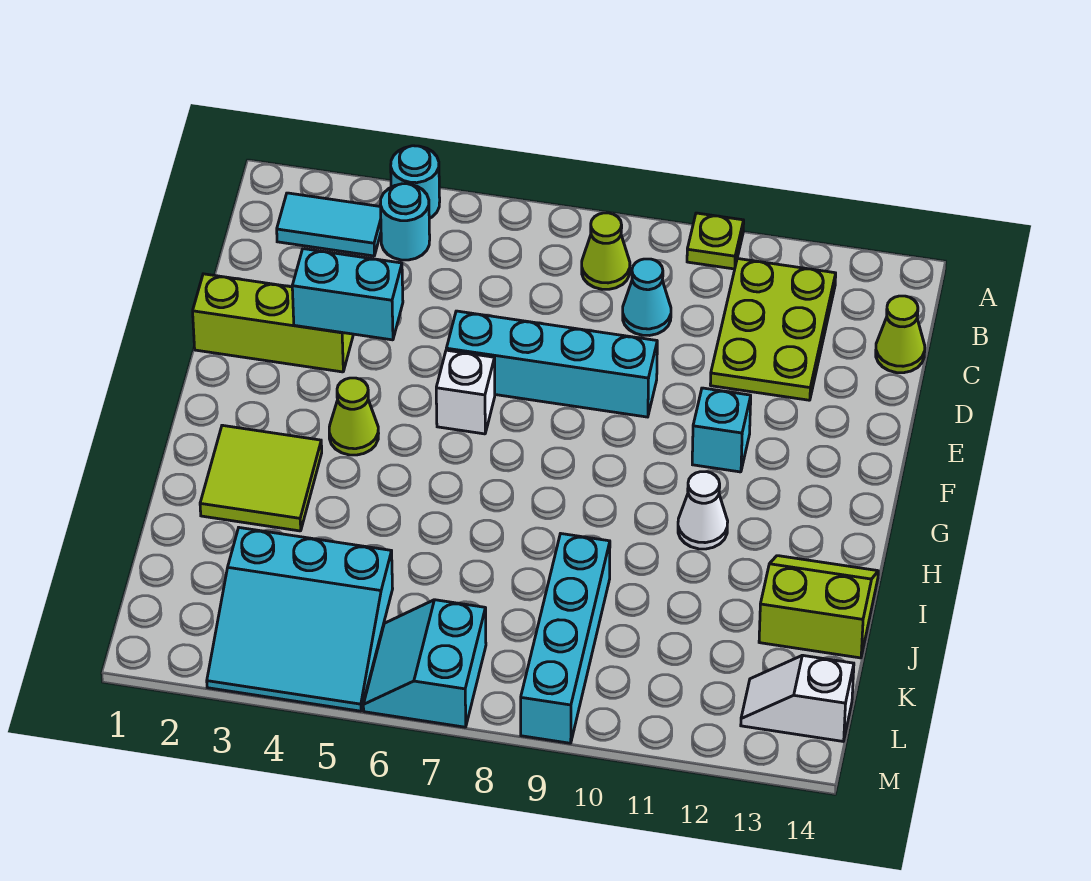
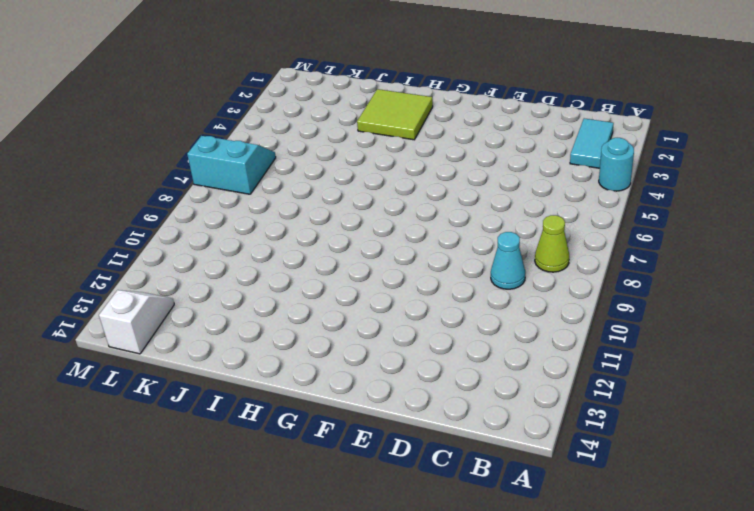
none -> lime 1x1 plate [687,213,744,269]
none -> cyan 1x1 round brick [380,184,430,260]
none -> lime 2x3 plate [710,258,836,400]

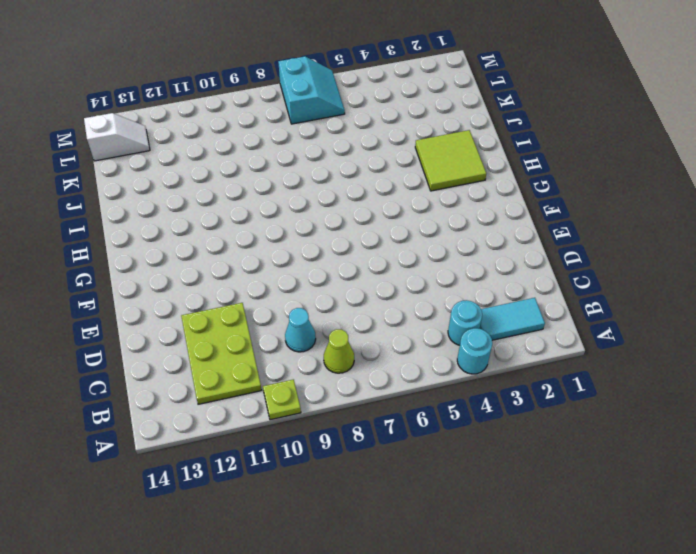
none -> lime 1x1 cone [876,296,925,373]
none -> lime 1x3 brick [193,274,353,372]
none -> cyan 1x4 brick [446,311,657,417]

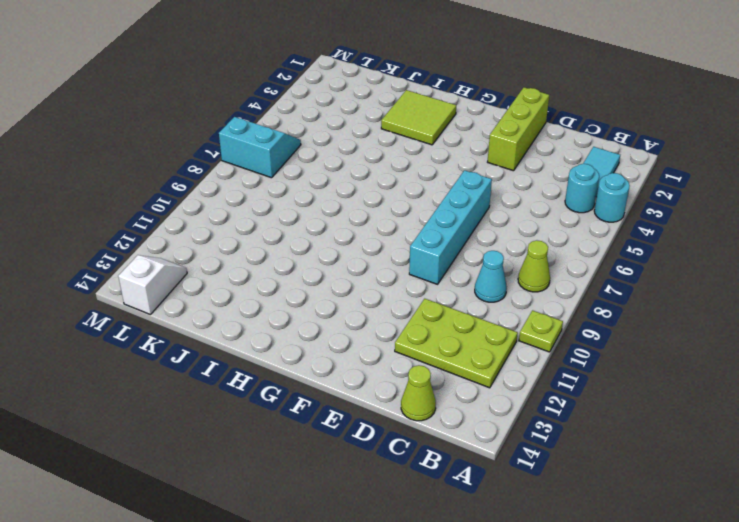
none -> white 1x1 brick [436,350,495,434]
none -> cyan 1x1 brick [692,388,751,472]
none -> lime 1x1 cone [329,378,379,455]

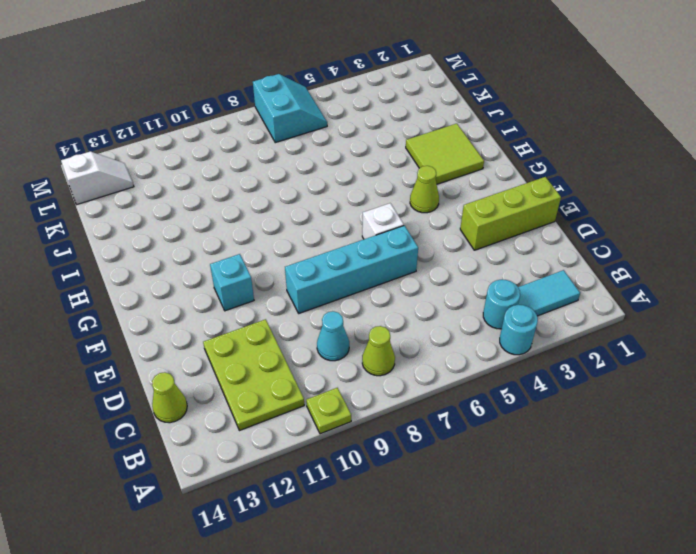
none -> white 1x1 cone [678,472,728,549]
none -> lime 2x2 slope [759,556,878,658]
none -> cyan 1x4 brick [521,534,610,743]

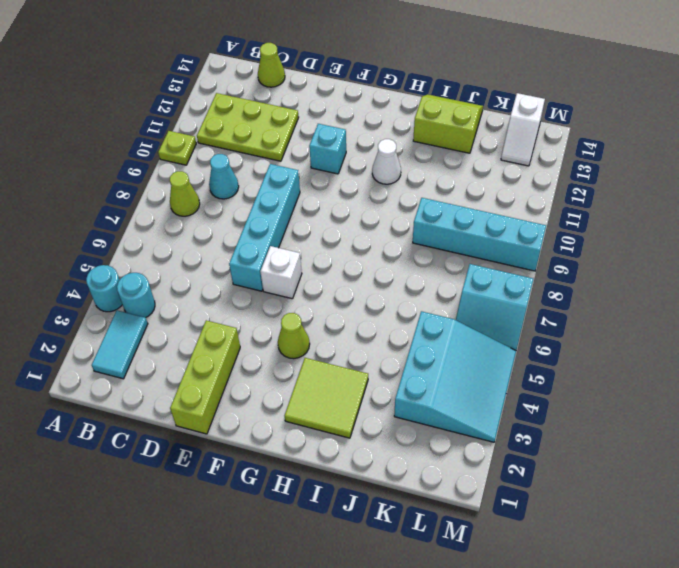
lime 2x2 slope [413,94,483,153] -> lime 2x2 slope turned to [759,556,878,658]
none -> cyan 1x2 brick [292,249,403,340]

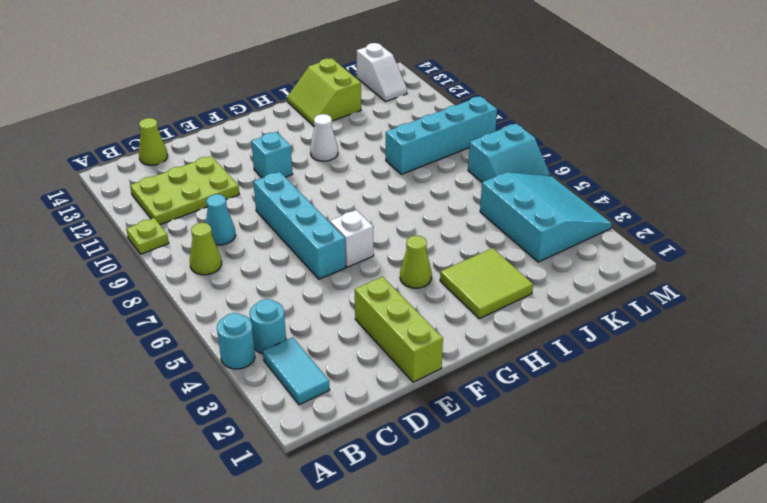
none -> cyan 1x2 brick [292,249,403,340]

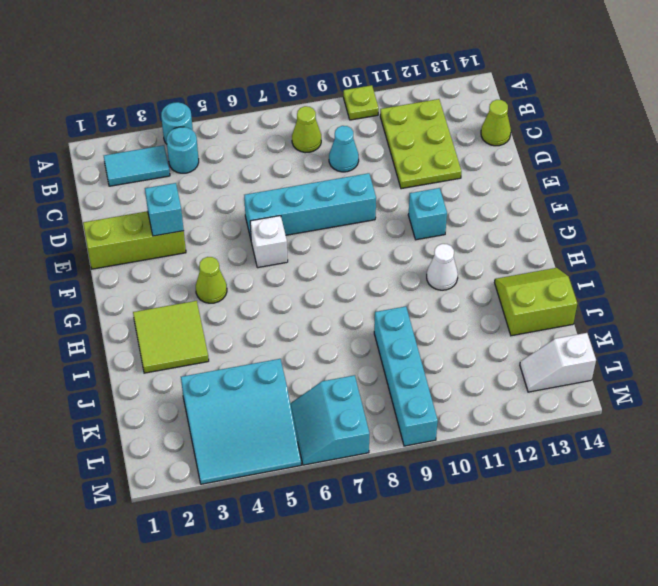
cyan 1x1 brick [145,183,184,236] -> cyan 1x2 brick [292,249,403,340]

